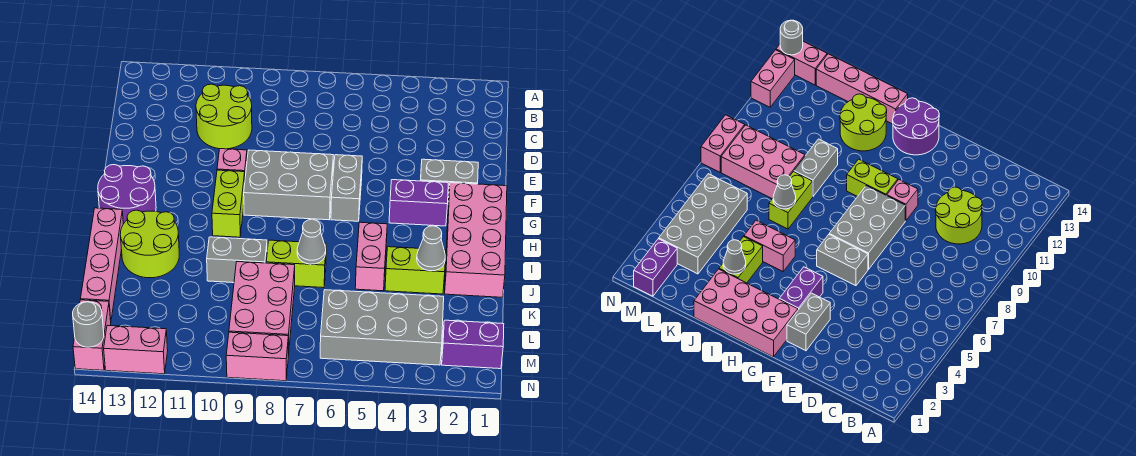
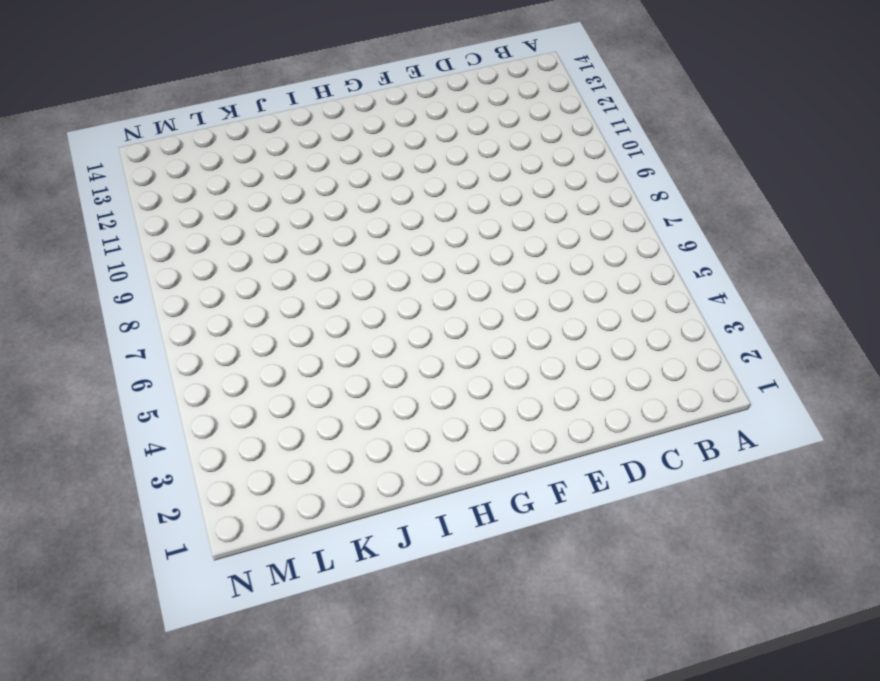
none -> lime 2x2 round brick [196,84,252,149]
none -> grey 1x2 brick [420,159,478,201]
none -> grey 1x2 brick [331,155,362,221]

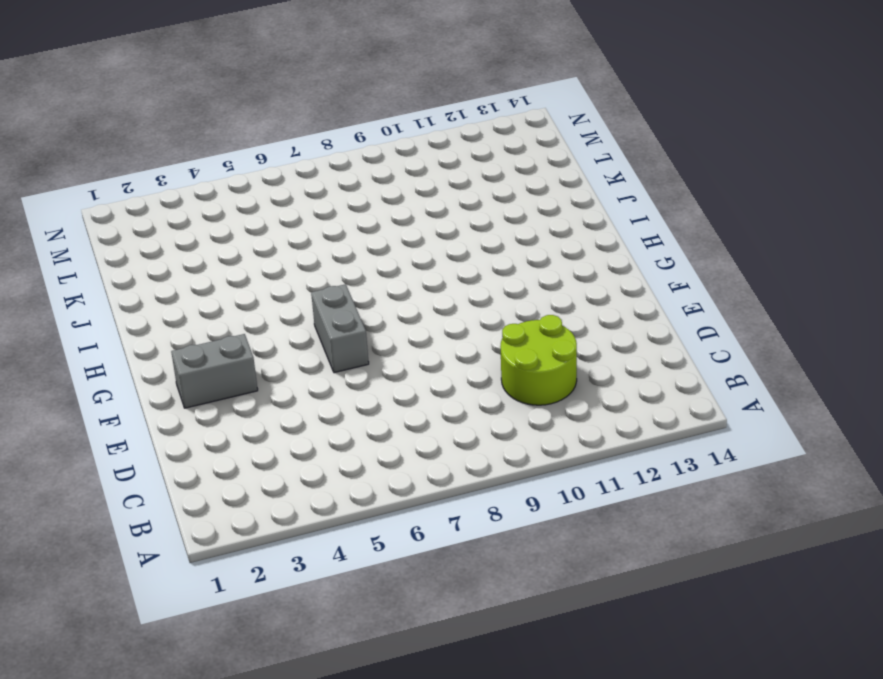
none -> grey 2x3 brick [244,150,333,220]
none -> pink 1x1 brick [217,149,247,176]
none -> pink 2x4 brick [445,183,507,297]

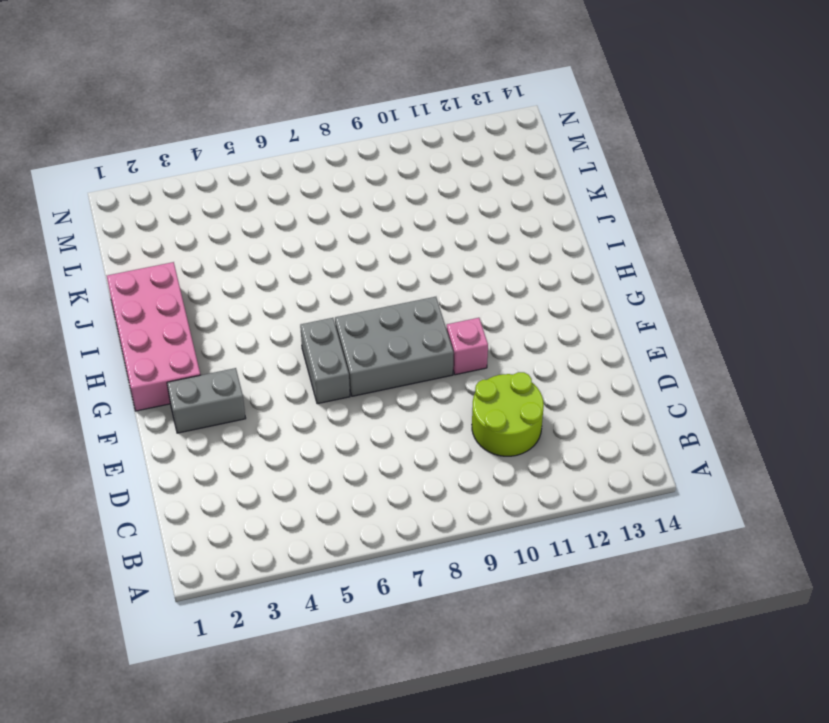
none -> purple 1x2 brick [389,180,448,226]
none -> lime 1x2 brick [212,170,245,237]
none -> purple 2x2 round brick [98,165,156,224]

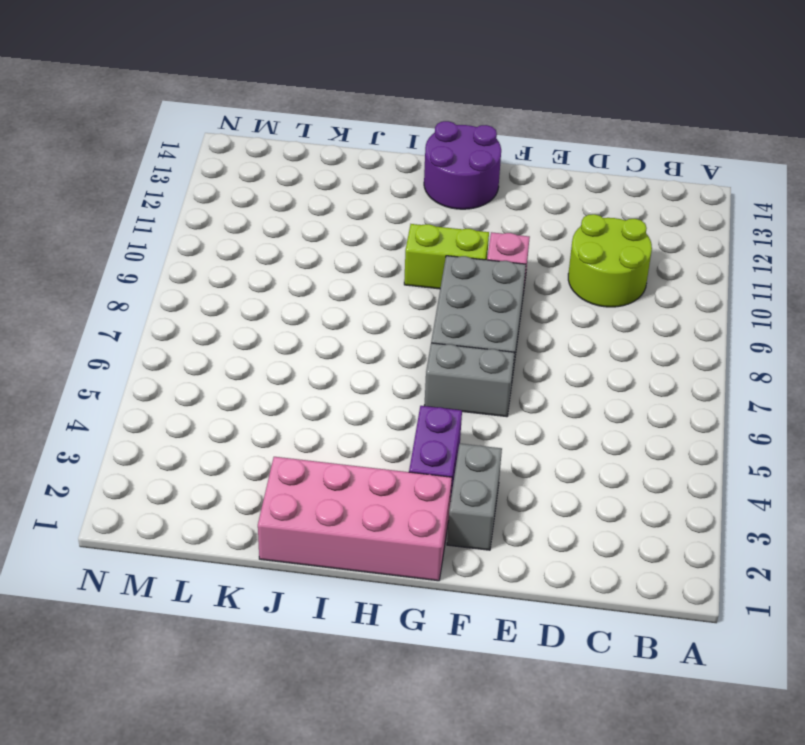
none -> pink 1x2 brick [355,222,387,291]
none -> lime 2x2 round brick [120,210,179,278]
none -> pink 1x4 brick [81,208,123,320]

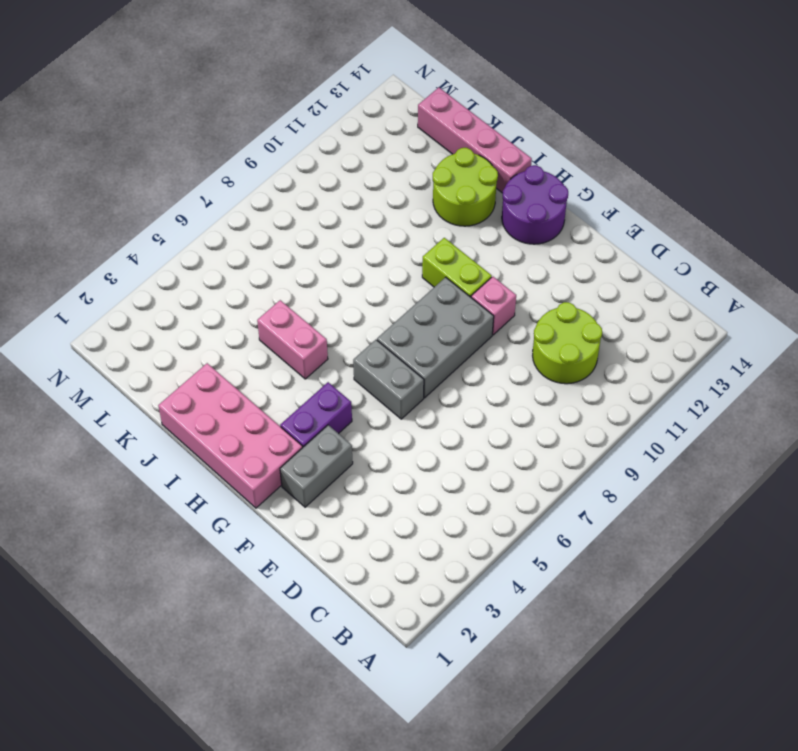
none -> lime 1x2 brick [385,247,446,294]
none -> lime 1x2 brick [266,240,326,288]
none -> grey 1x2 brick [207,237,267,283]

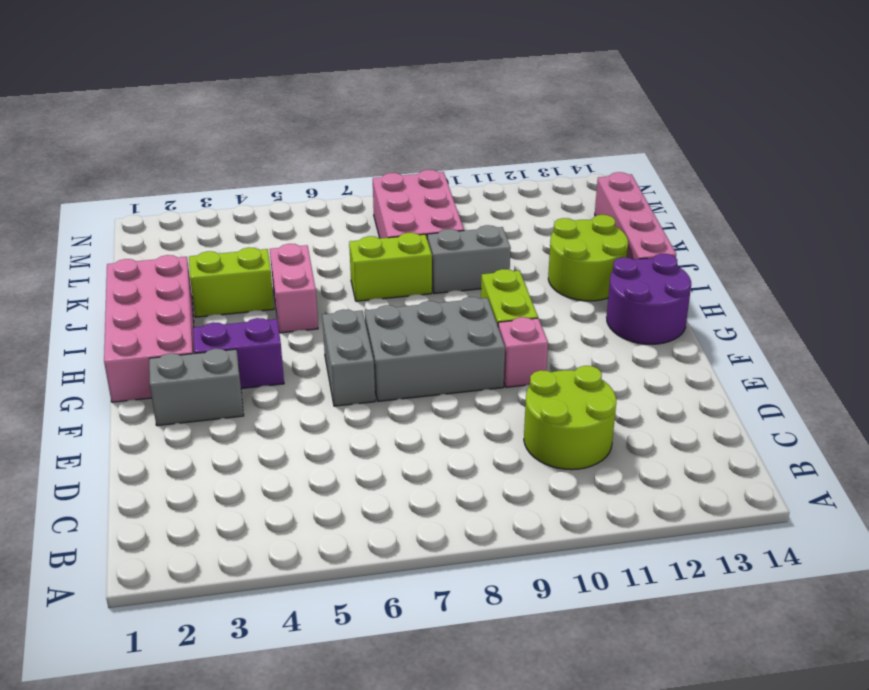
none -> grey 2x4 brick [320,290,444,365]
none -> purple 1x2 brick [442,320,504,369]
none -> pink 1x2 brick [73,300,111,370]

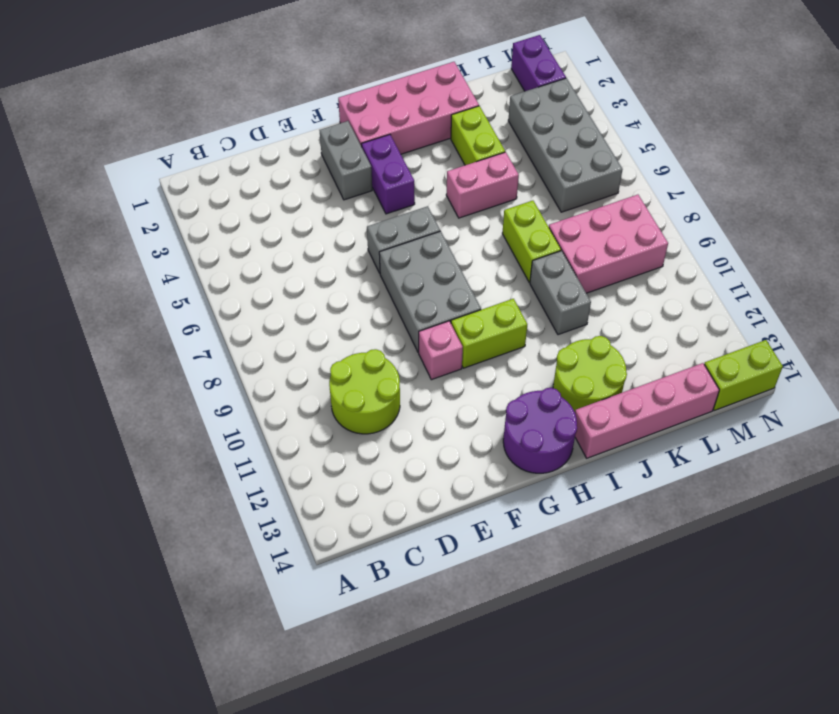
lime 1x2 brick [704,340,783,411] -> pink 1x2 brick [73,300,111,370]
none -> pink 1x2 brick [226,332,288,381]
none -> pink 1x2 brick [104,325,168,374]
none -> grey 1x1 cone [417,226,445,271]

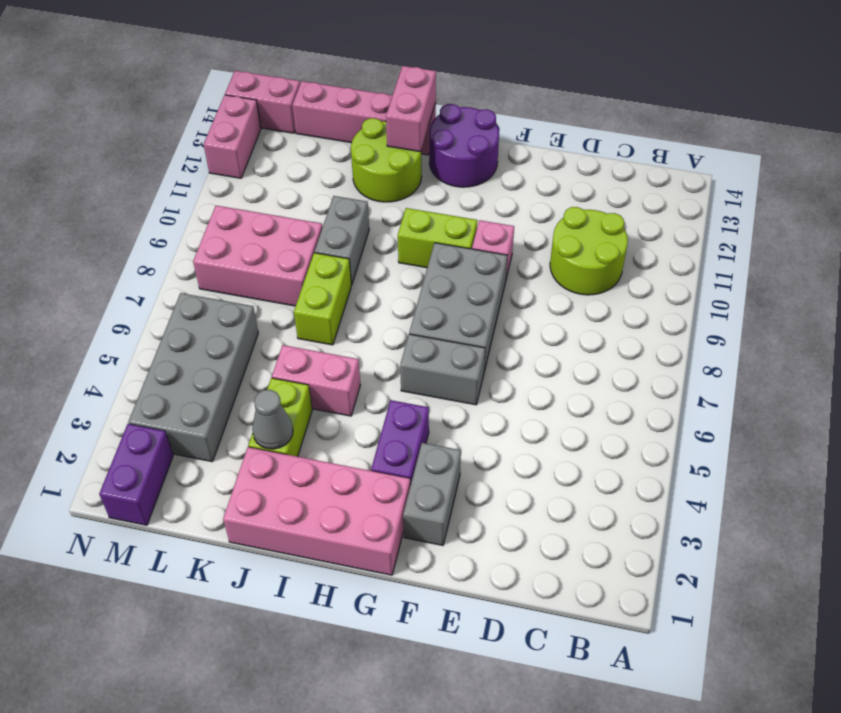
pink 1x2 brick [386,66,436,152] -> pink 1x2 brick moved to [226,332,288,381]
none -> grey 1x1 cone [297,219,326,264]
none -> grey 1x1 round brick [73,302,104,347]

